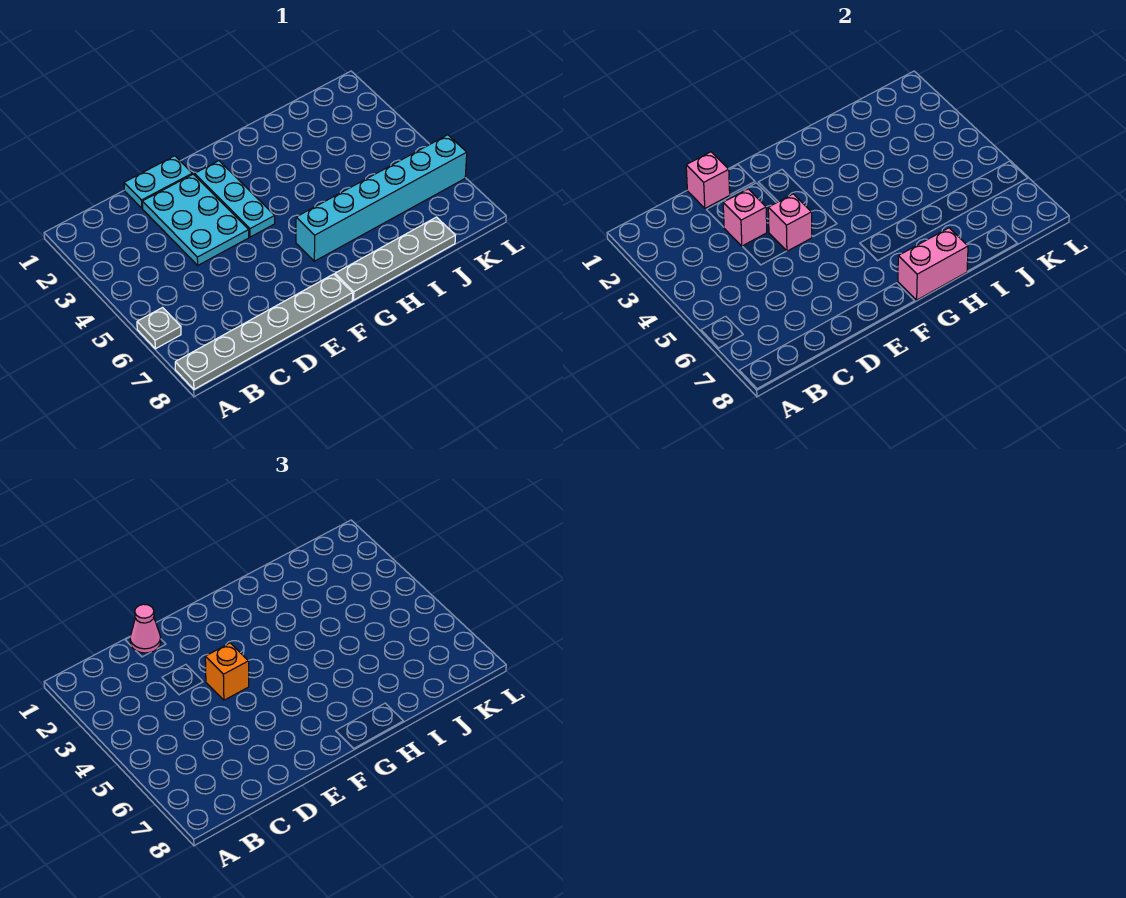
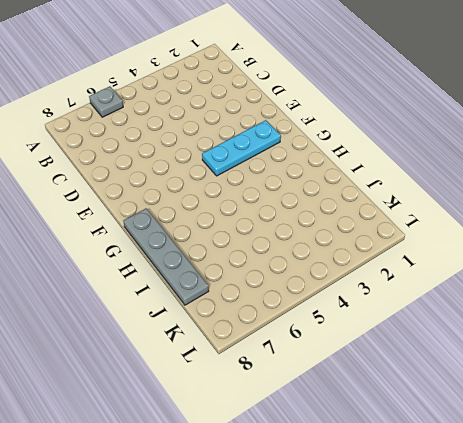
none -> grey 1x6 plate [175,274,353,389]
none -> cyan 1x2 plate [124,156,192,208]
none -> cyan 2x3 plate [142,174,249,265]

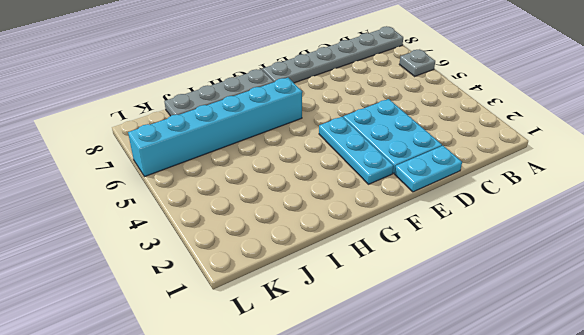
none -> pink 1x1 brick [686,152,730,208]
none -> pink 1x1 brick [723,189,767,246]
none -> pink 1x1 brick [768,194,812,251]

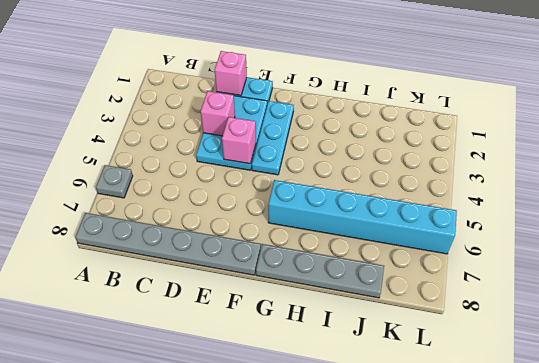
none -> pink 1x2 brick [898,228,968,300]
none -> pink 1x1 cone [130,604,161,653]
none -> orange 1x1 brick [205,643,249,700]

